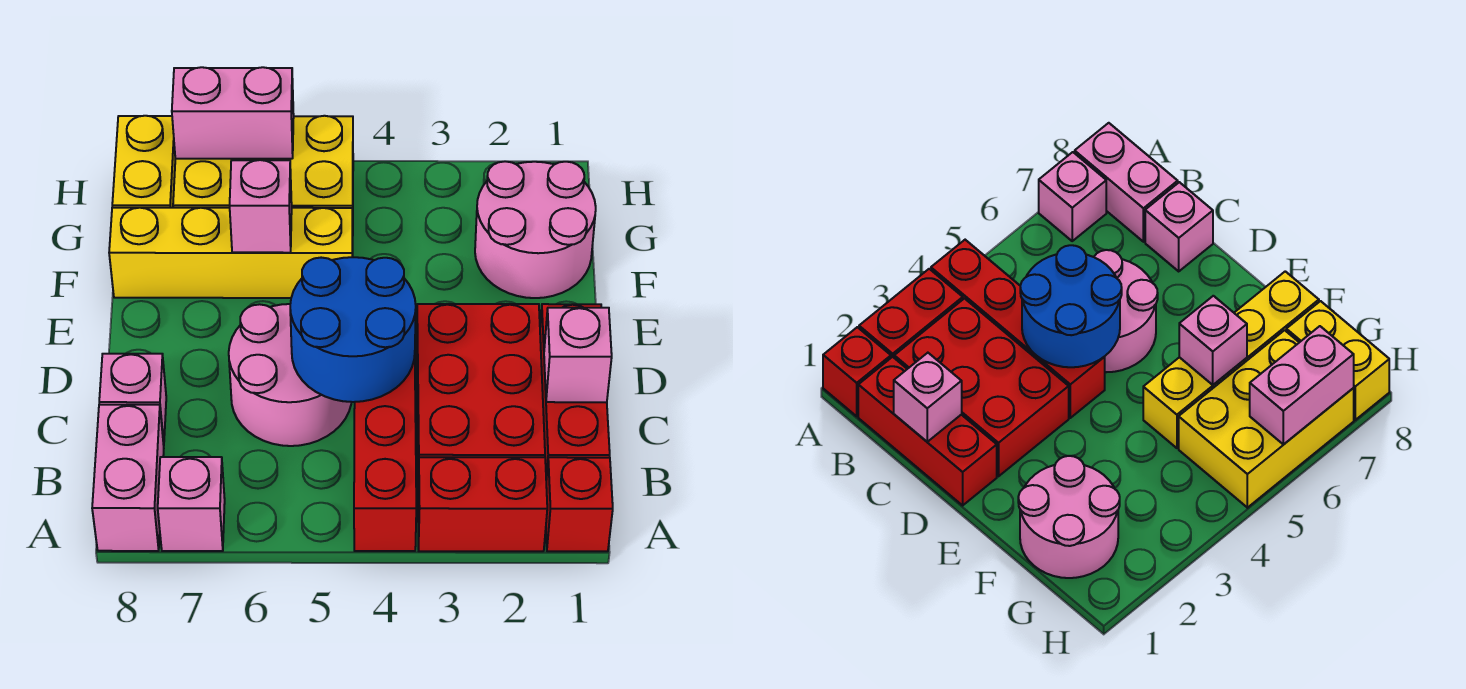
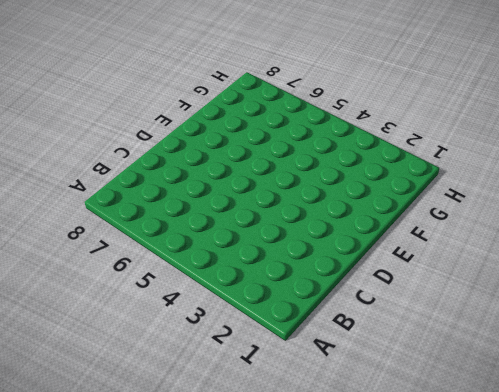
none -> red 1x1 brick [546,457,613,551]
none -> red 1x2 brick [418,457,547,551]
none -> red 1x4 brick [354,356,416,551]

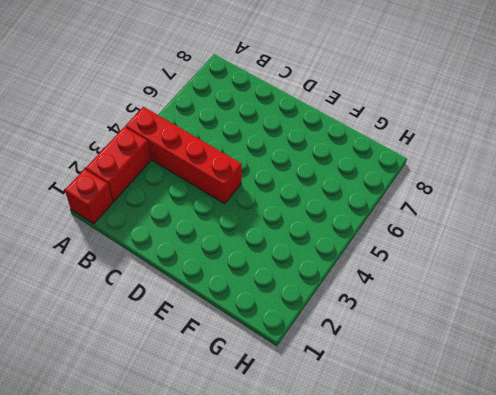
none -> pink 1x1 brick [158,457,225,551]
none -> pink 1x2 brick [92,405,164,551]
none -> red 1x3 brick [540,304,610,480]

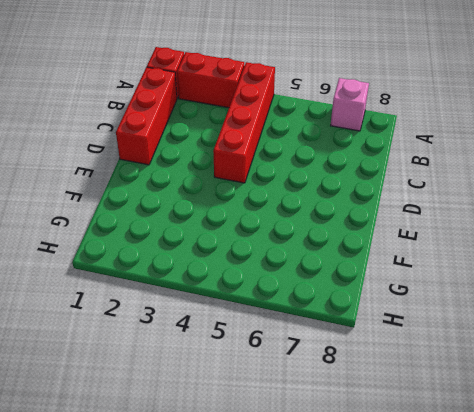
none -> pink 1x2 brick [92,405,164,551]
none -> red 2x3 brick [416,304,545,477]
none -> pink 2x2 round brick [229,304,351,446]

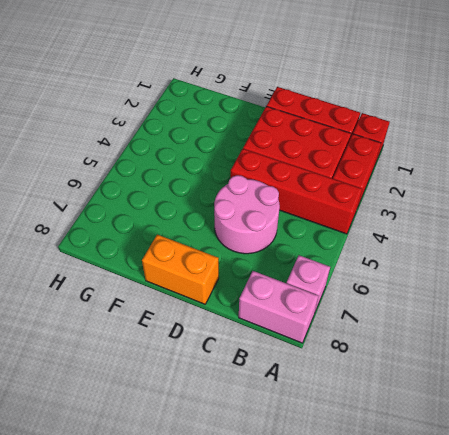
orange 1x2 brick [142,235,219,304] -> none
none -> pink 1x1 brick [99,354,166,445]
none -> pink 2x2 round brick [475,161,596,298]
none -> yellow 1x4 brick [109,208,353,298]

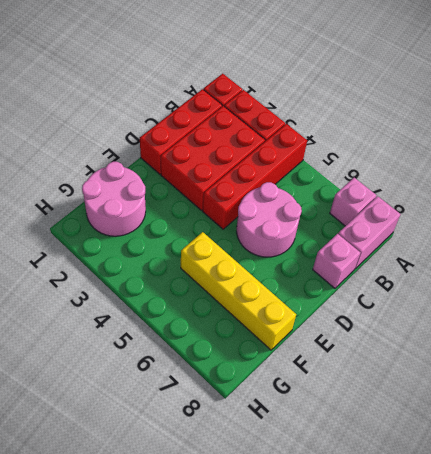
none -> yellow 2x3 brick [173,116,353,211]
none -> yellow 1x2 brick [112,116,175,208]
none -> pink 1x1 brick [544,308,612,402]

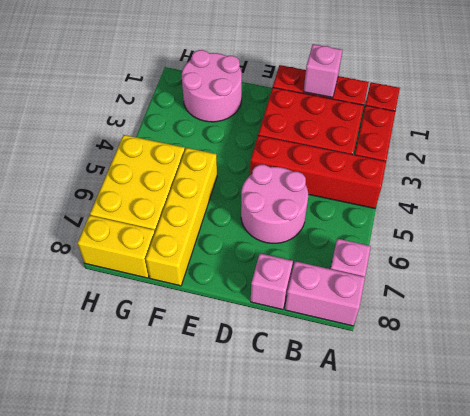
none -> blue 2x2 round brick [290,257,416,402]
none -> pink 1x1 brick [230,160,292,253]
none -> pink 1x2 brick [172,67,294,159]

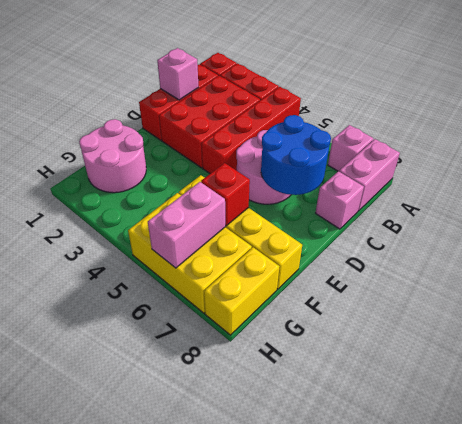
blue 2x2 round brick [261,115,331,195] -> blue 2x2 round brick moved to [290,257,416,402]
red 1x1 brick [201,163,250,226] -> pink 1x1 brick [230,160,292,253]
pink 1x2 brick [148,182,225,268] -> pink 1x2 brick turned to [172,67,294,159]

